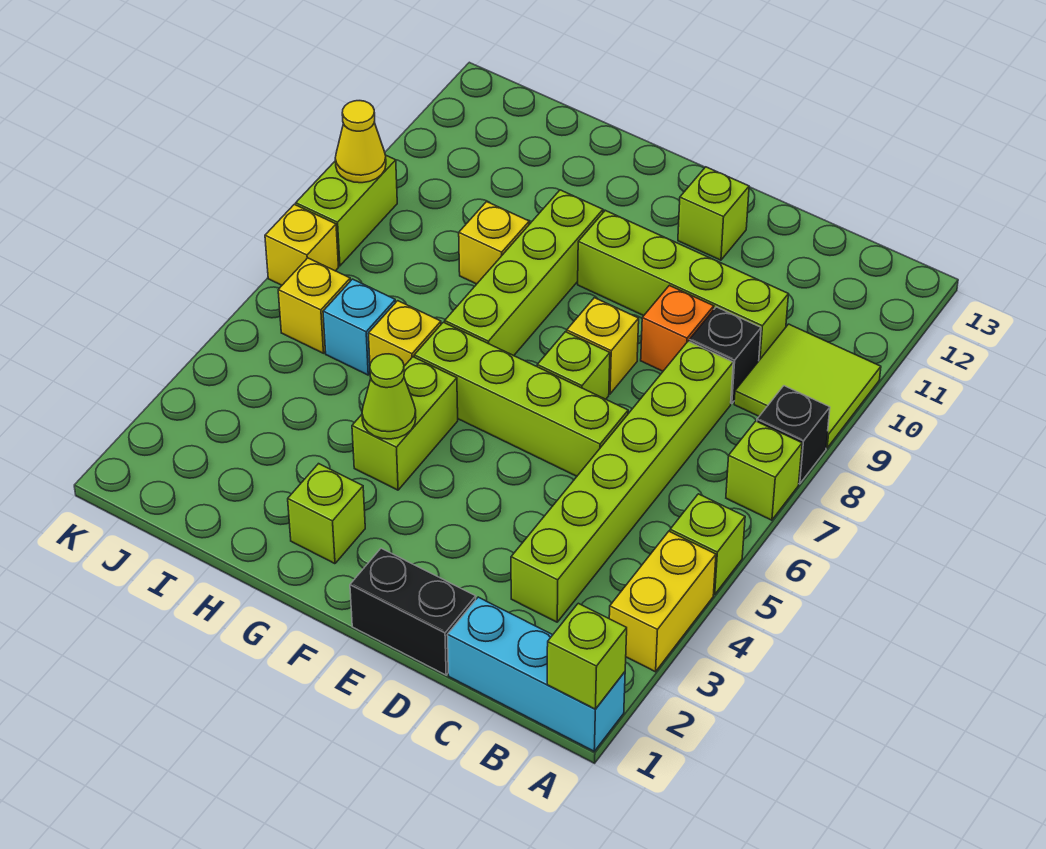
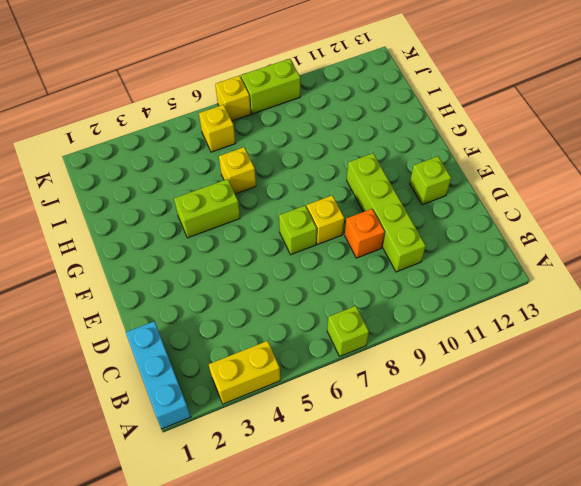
none -> lime 1x1 brick [670,494,745,595]
none -> black 1x1 brick [757,386,830,484]
none -> lime 2x2 tile [734,324,881,448]

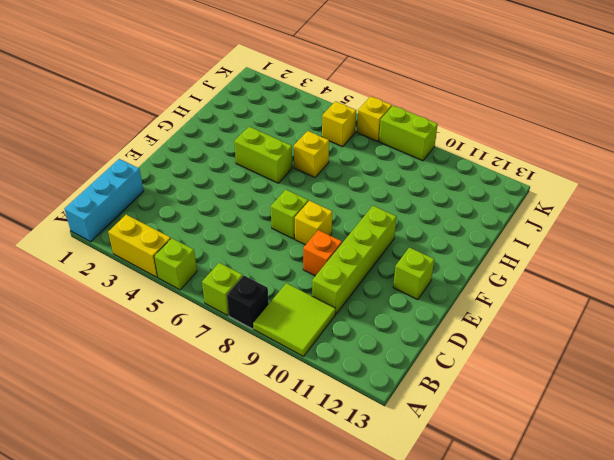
none -> lime 1x6 brick [511,341,733,622]
none -> black 1x1 brick [689,307,761,404]
none -> black 1x2 brick [350,548,476,675]

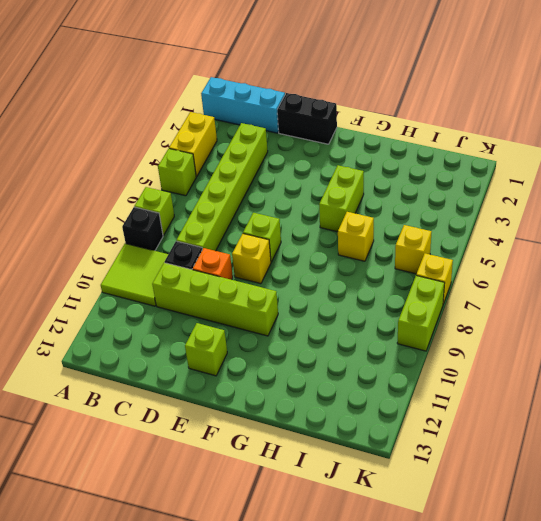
none -> lime 1x4 brick [414,322,628,476]
none -> lime 1x1 brick [288,464,365,564]
none -> lime 1x4 brick [445,190,603,356]

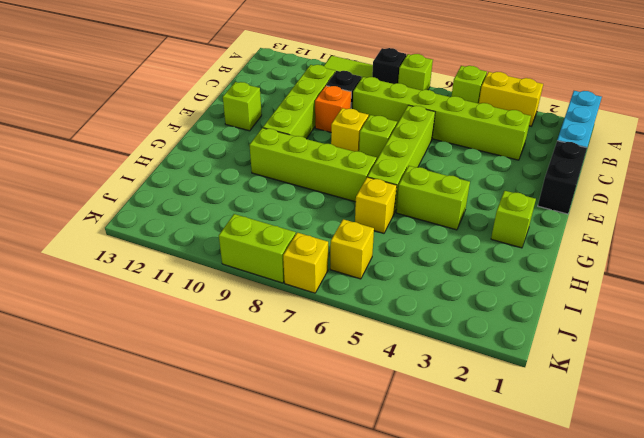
none -> yellow 1x1 brick [459,202,529,284]
none -> cyan 1x1 brick [323,279,396,375]
none -> lime 1x1 brick [547,603,627,709]

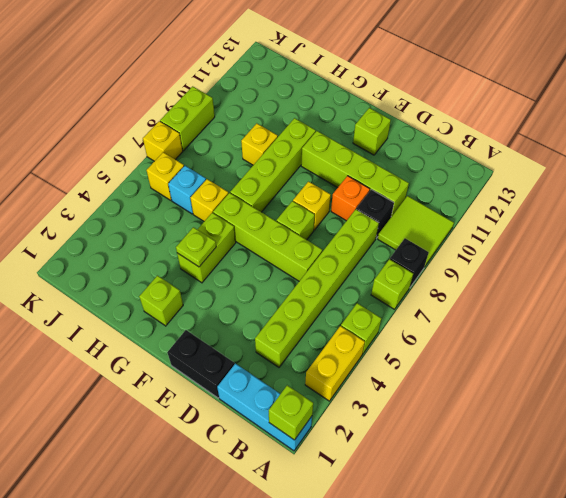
lime 1x1 plate [176,227,216,267] -> lime 1x1 cone [362,354,416,439]
none -> yellow 1x1 cone [335,101,386,183]

